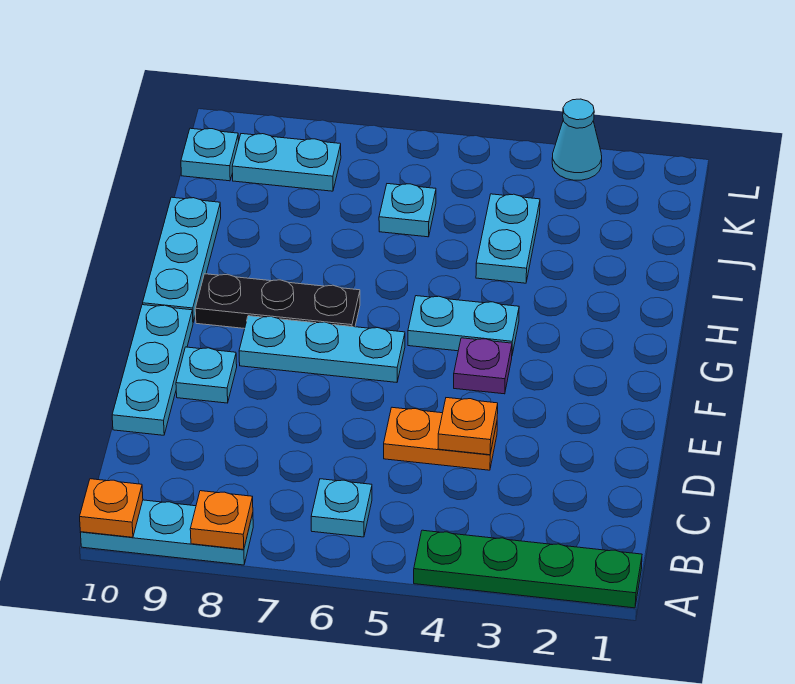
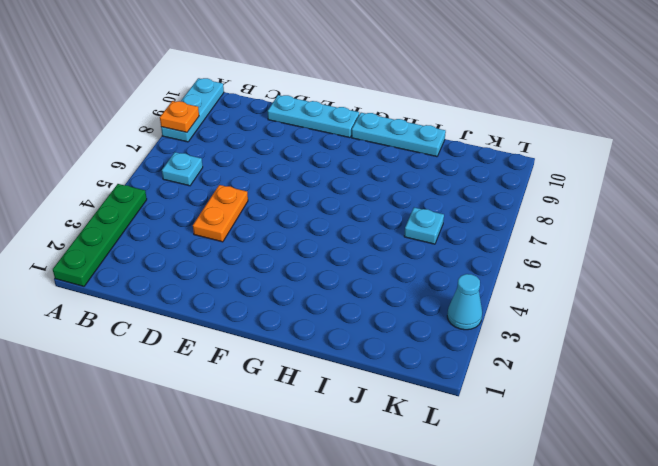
none -> cyan 1x1 plate [176,347,237,403]
none -> purple 1x1 plate [454,338,512,394]
none -> cyan 1x3 plate [239,316,405,382]

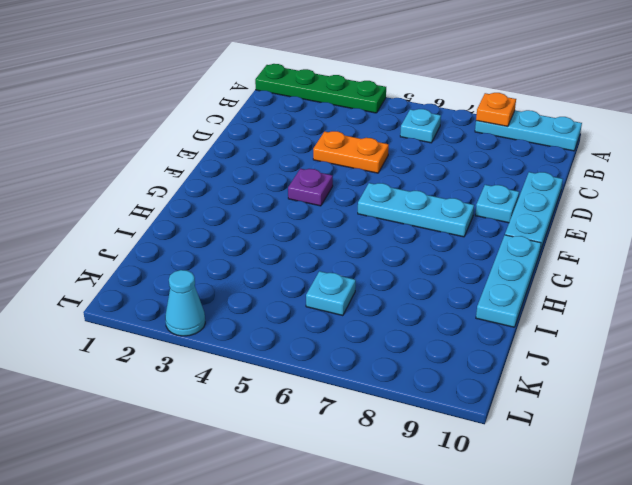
none -> cyan 1x2 plate [408,296,519,354]
none -> black 1x3 plate [195,274,360,329]
none -> cyan 1x2 plate [476,194,540,283]

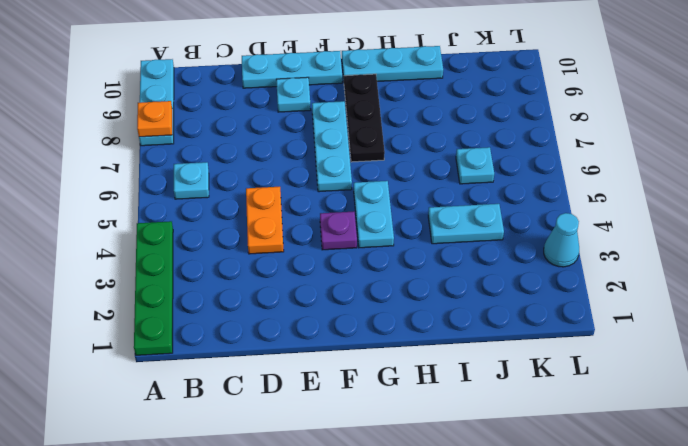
none -> cyan 1x2 plate [232,134,341,191]
none -> cyan 1x1 plate [181,128,239,181]
none -> orange 1x1 plate [80,479,143,537]

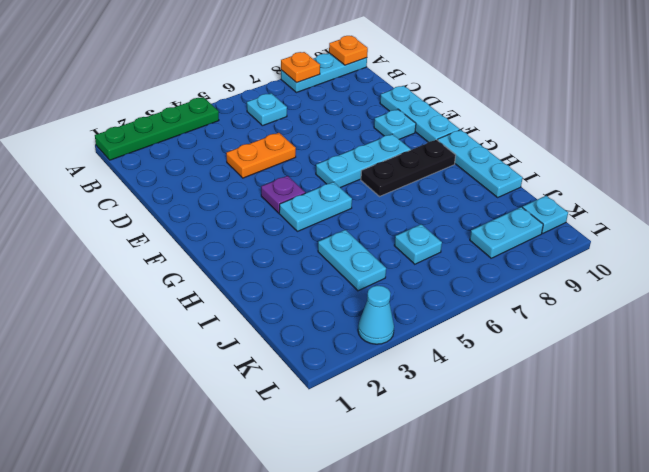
none -> orange 1x1 plate [438,398,498,455]

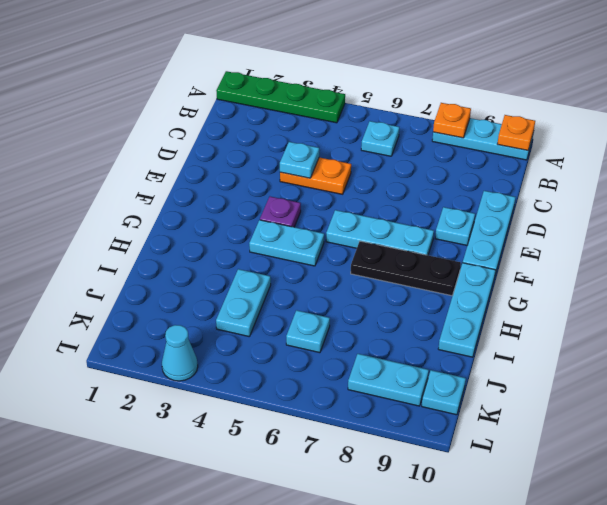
cyan 1x1 plate [280,142,319,178] -> orange 1x1 plate [438,398,498,455]

